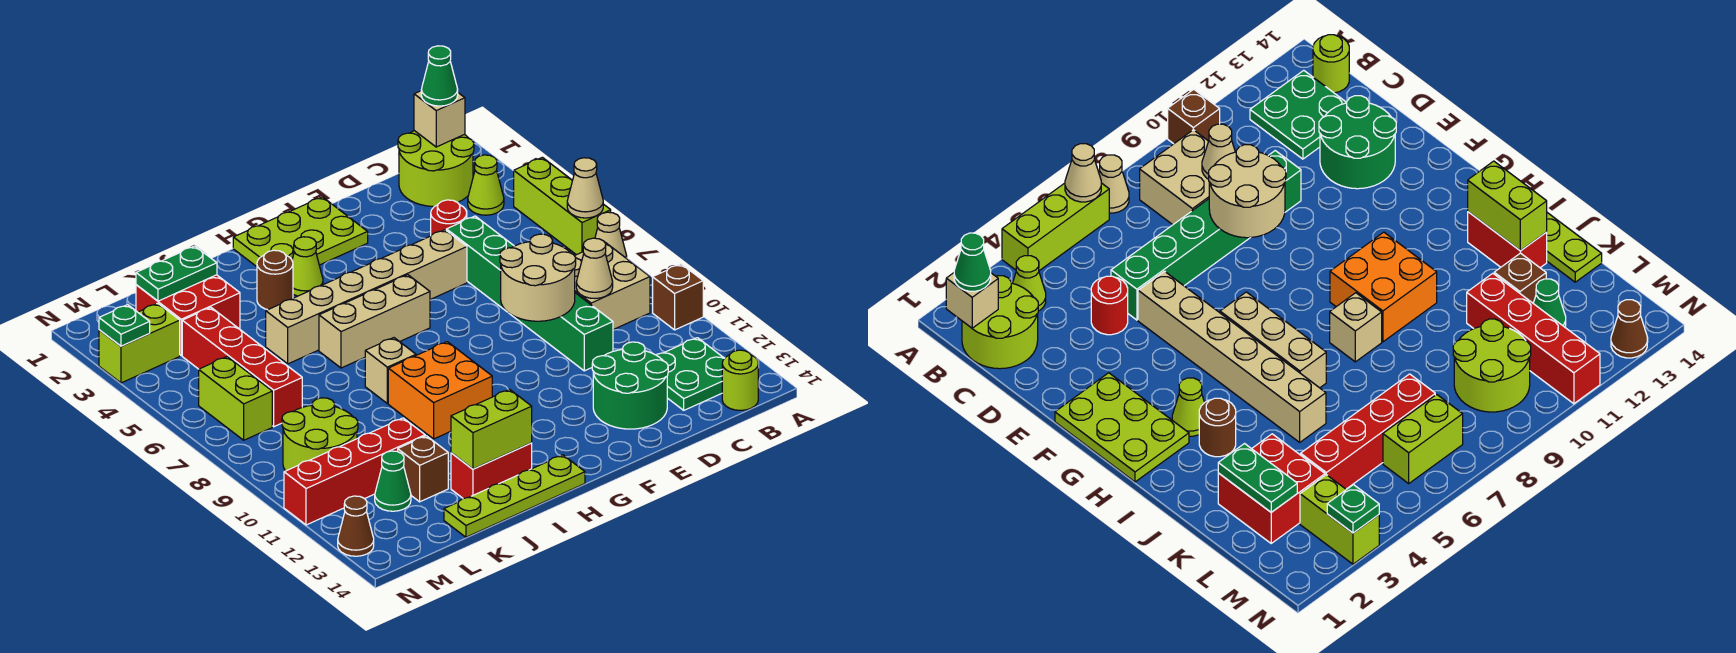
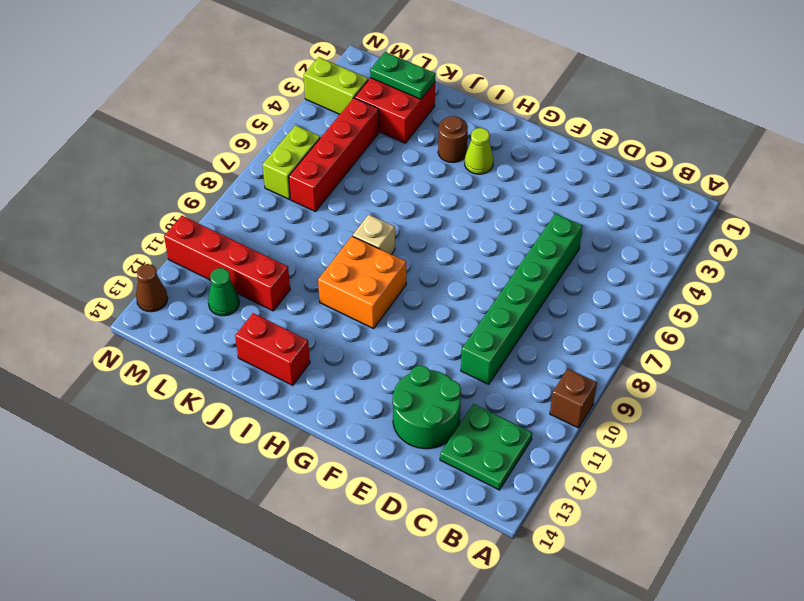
none -> lime 1x3 brick [514,157,611,255]
none -> tan 1x1 cone [595,212,627,258]
none -> lime 2x2 round brick [398,131,474,207]
none -> lime 1x1 cone [468,155,504,215]

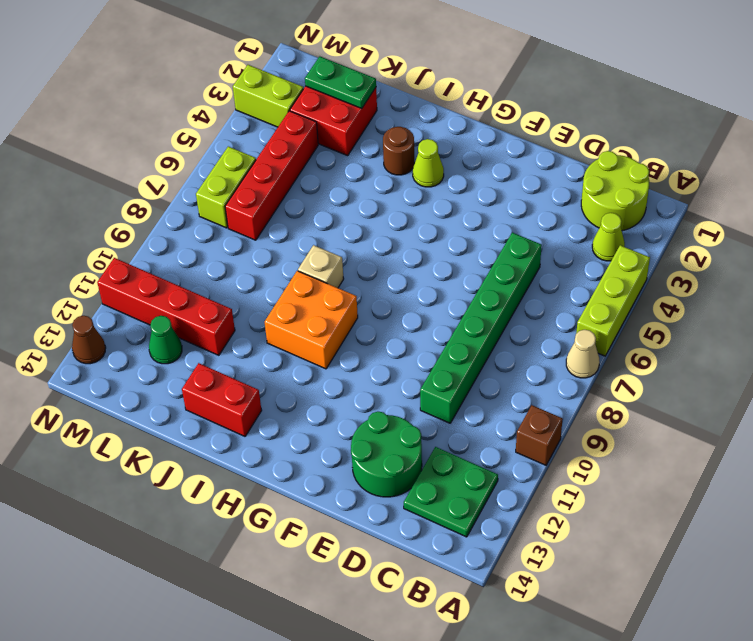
none -> tan 2x2 brick [575,242,650,330]
none -> lime 1x1 round brick [722,350,758,410]
none -> red 1x1 round brick [431,200,467,235]
none -> tan 1x6 brick [266,230,467,364]

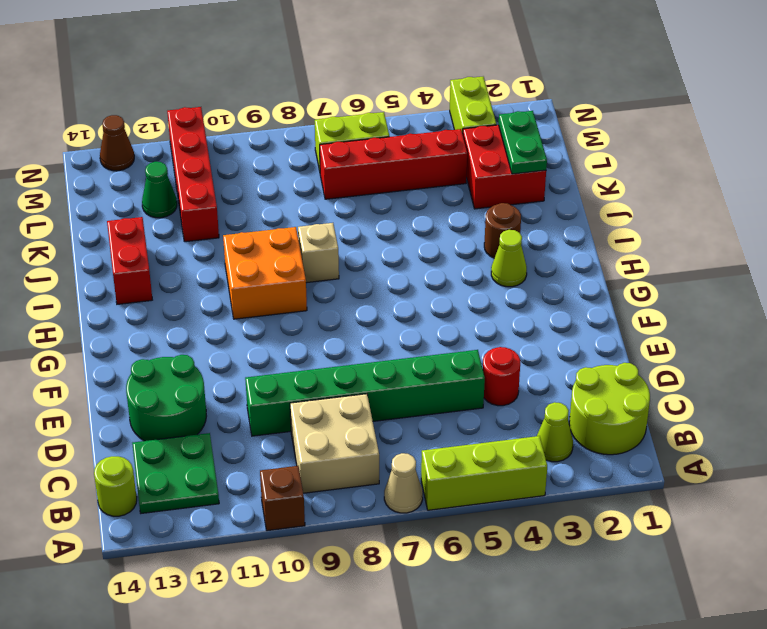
none -> tan 1x6 brick [266,230,467,364]
none -> lime 2x3 plate [233,197,368,267]
none -> tan 1x3 brick [319,275,430,368]
none -> lime 1x4 plate [444,455,585,537]

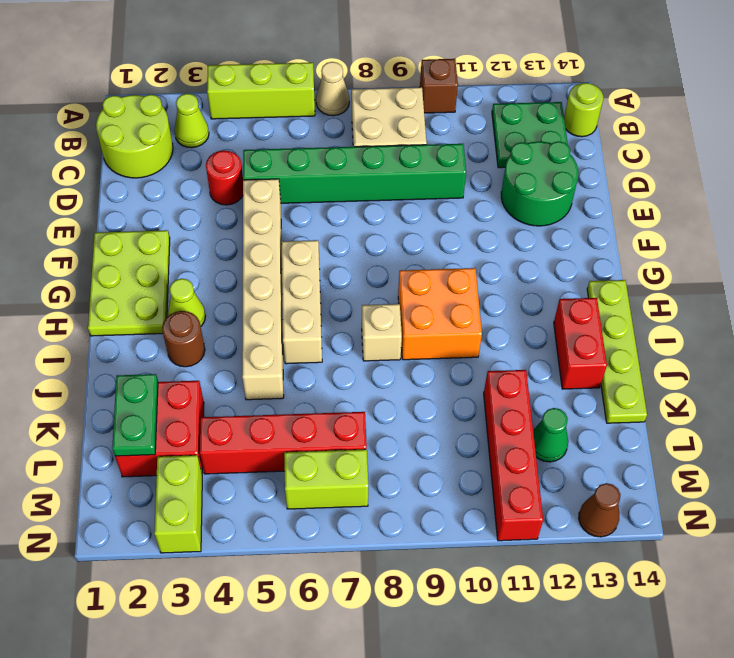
none -> brown 1x1 brick [398,436,448,502]
none -> lime 2x2 round brick [282,398,358,471]
none -> tan 1x1 cone [567,158,603,218]
none -> tan 1x1 brick [414,91,465,147]

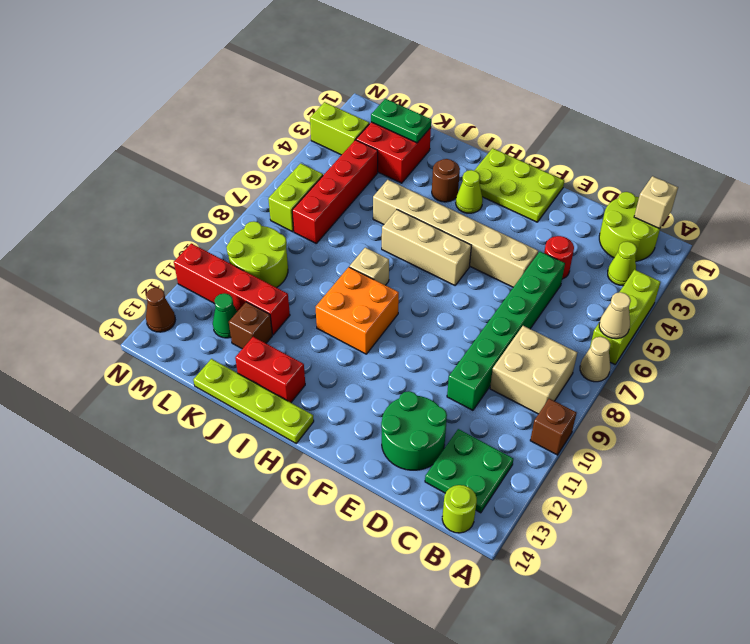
none -> tan 1x1 cone [576,238,613,298]
none -> tan 2x2 round brick [500,234,576,321]
none -> lime 1x2 brick [451,389,532,469]
none -> green 1x1 plate [99,305,150,346]

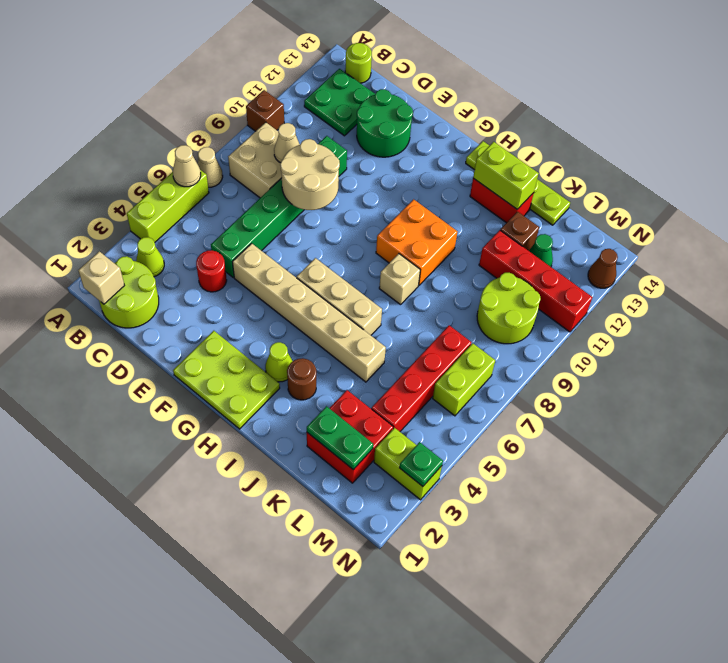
none -> green 1x1 cone [421,46,458,106]

